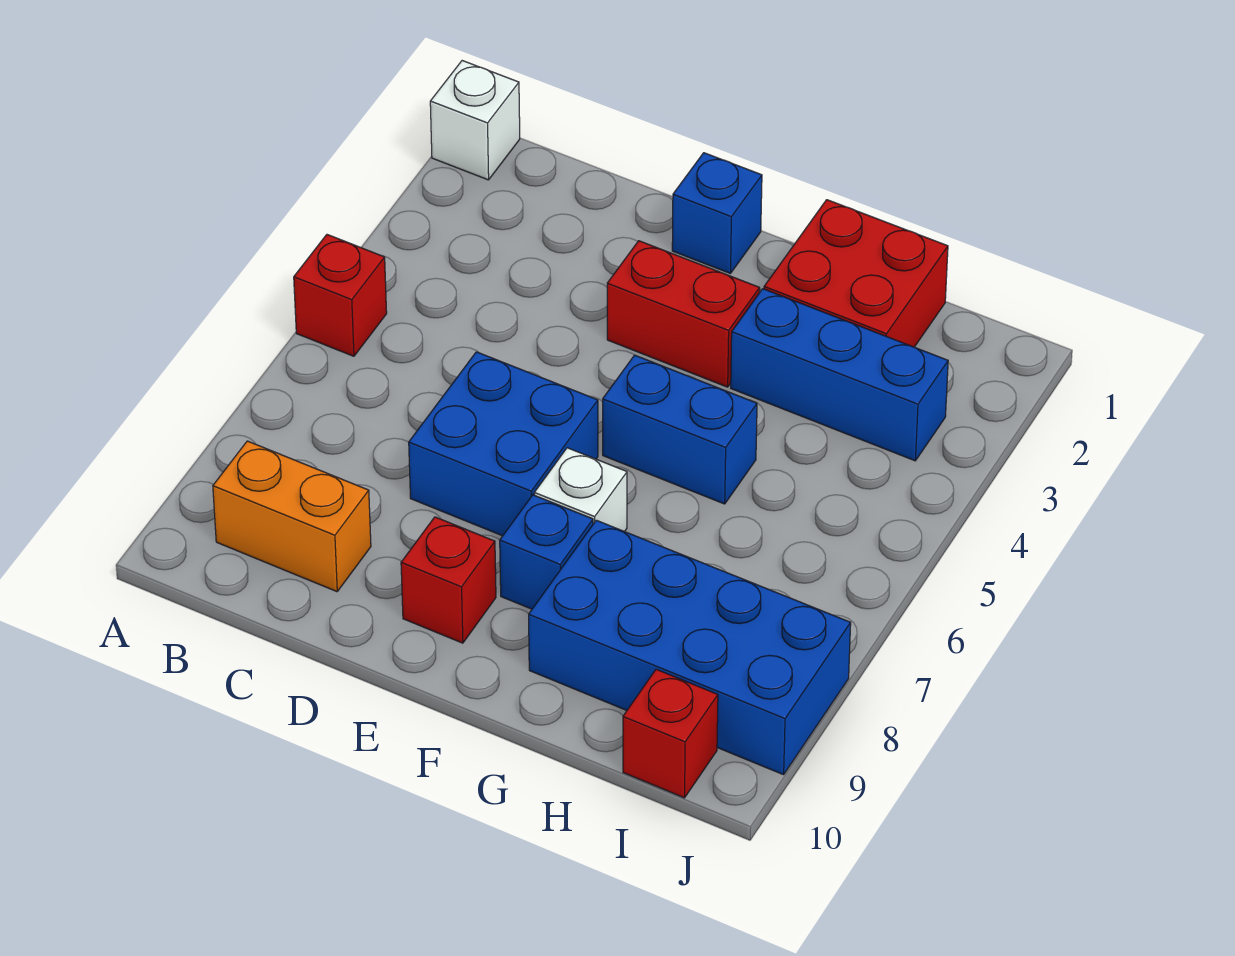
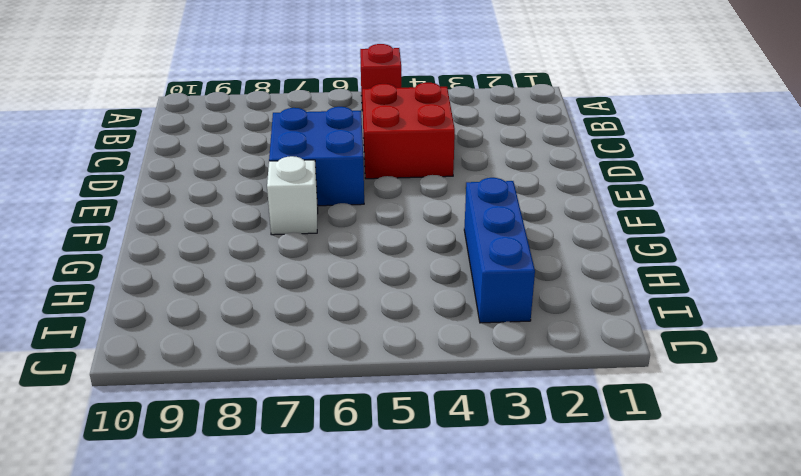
red 2x2 brick [362,83,455,179] -> red 2x2 brick moved to [764,200,948,347]
none -> white 1x1 brick [430,61,520,180]
none -> orange 1x2 brick [213,441,371,592]
none -> blue 1x1 brick [672,153,762,274]

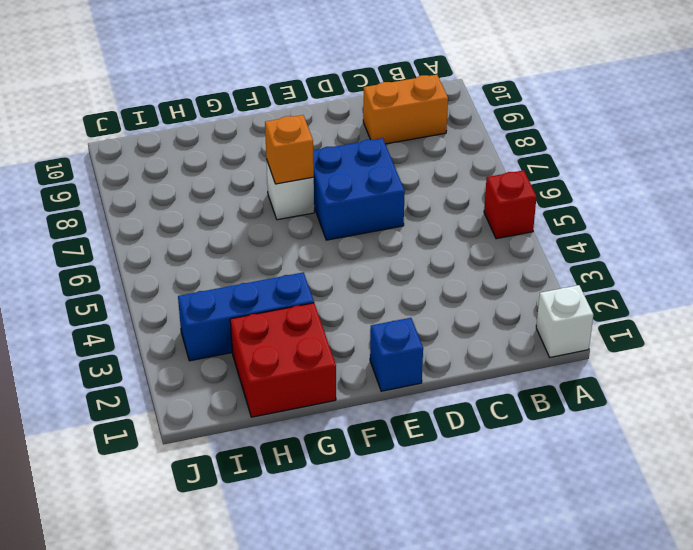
orange 1x1 brick [265,115,314,184] -> none
none -> red 1x2 brick [607,241,760,387]
none -> red 1x1 brick [401,517,496,643]
none -> blue 1x2 brick [603,355,757,504]

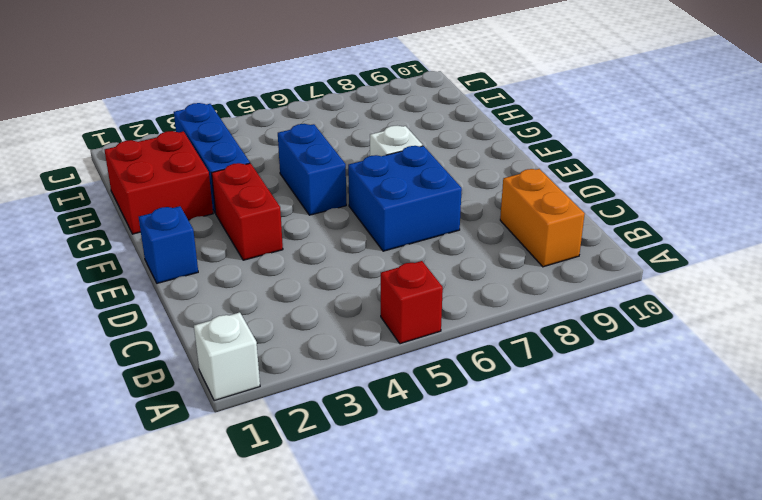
none -> red 1x1 brick [401,517,496,643]
none -> blue 1x1 brick [500,495,593,609]
none -> blue 2x4 brick [529,520,851,775]

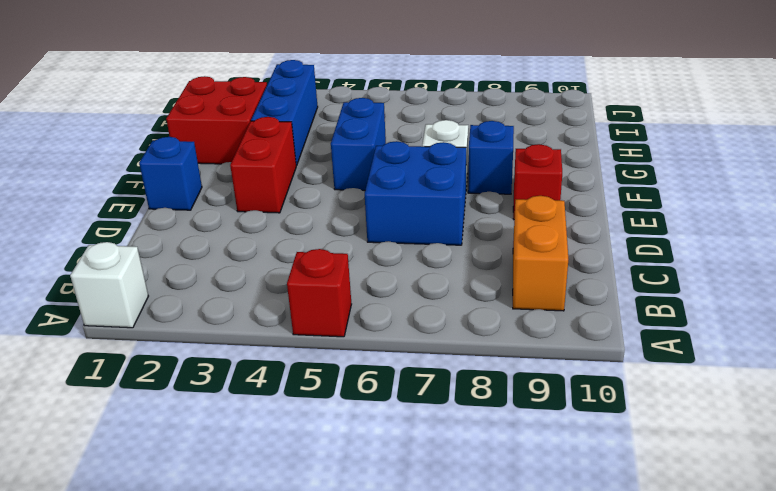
none -> blue 2x4 brick [529,520,851,775]
none -> red 1x1 brick [623,669,718,798]

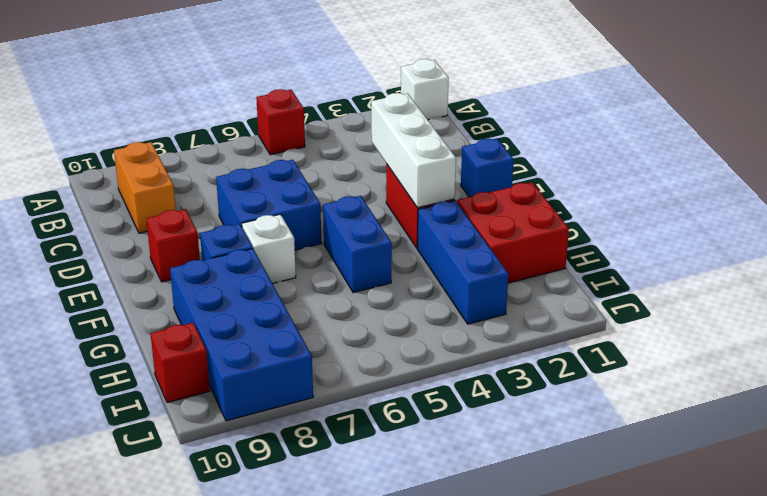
white 1x3 brick [371,93,456,208] -> none

